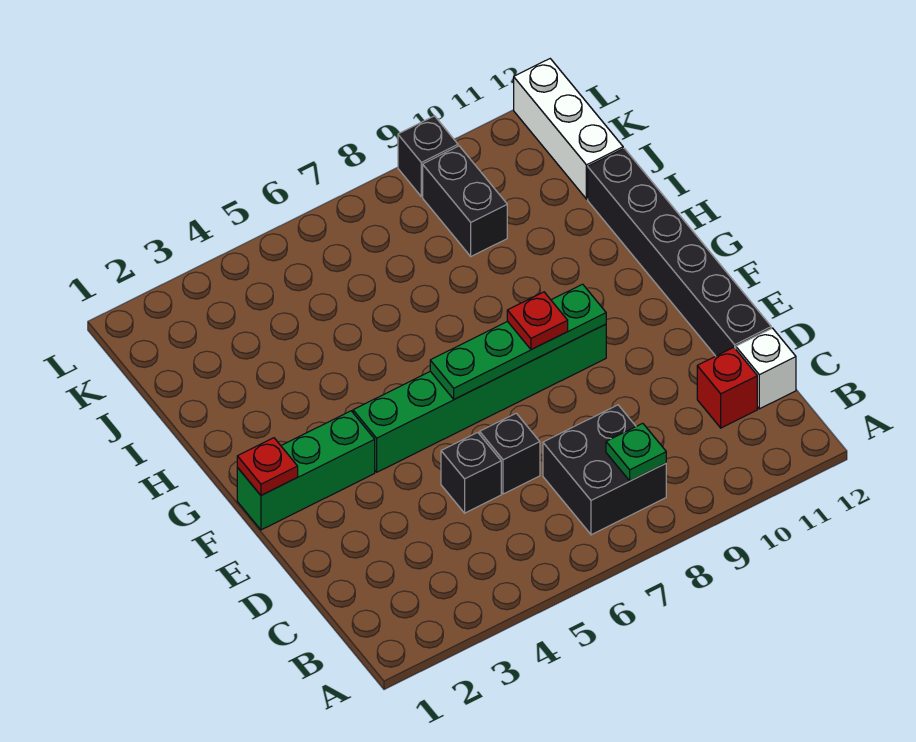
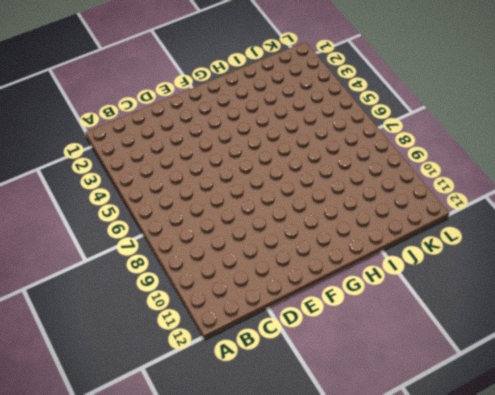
none -> black 2x2 brick [543,405,666,535]
none -> red 1x1 brick [697,347,757,428]
none -> white 1x1 brick [736,328,796,409]

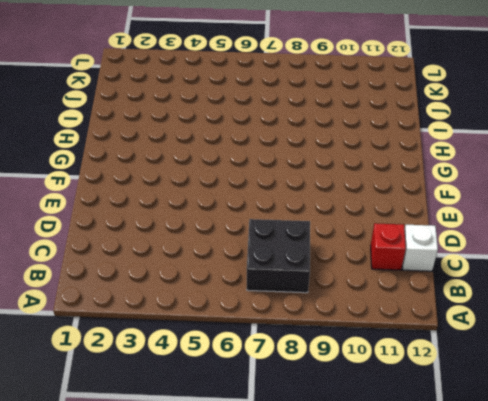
none -> black 1x1 brick [441,432,501,513]
none -> black 1x1 brick [480,413,540,494]
none -> black 1x6 brick [588,148,771,356]

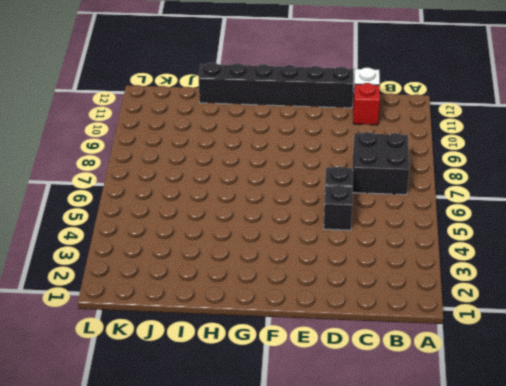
none -> green 1x3 brick [237,411,375,530]
none -> green 1x6 brick [353,324,606,472]
none -> black 1x2 brick [423,146,507,256]

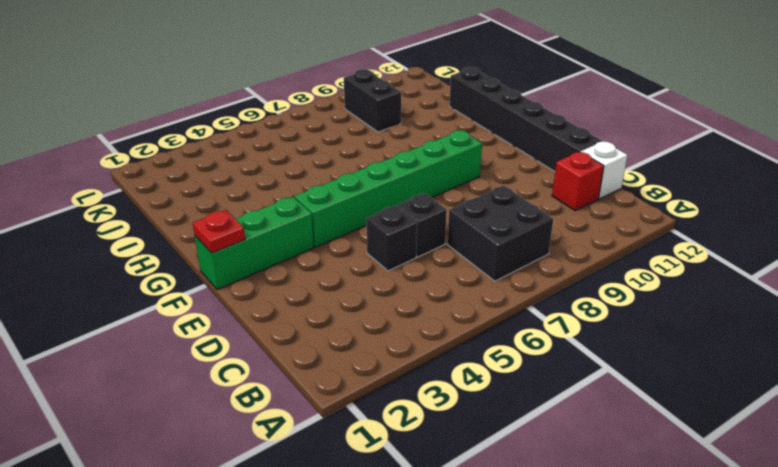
none -> white 1x3 brick [514,59,623,199]
none -> black 1x1 brick [398,116,458,197]
none -> green 1x1 plate [606,423,666,481]

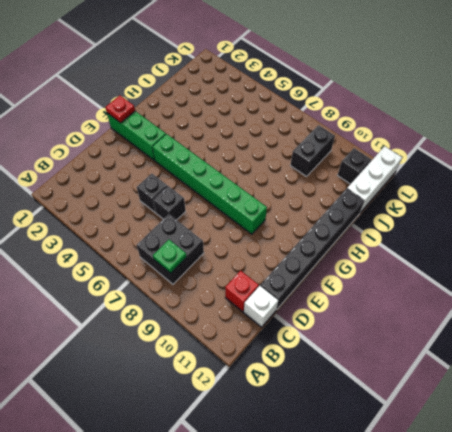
black 1x1 brick [338,148,371,184] -> black 1x1 brick moved to [398,116,458,197]
none -> green 1x4 plate [430,284,606,399]
none -> red 1x1 plate [507,292,568,350]

